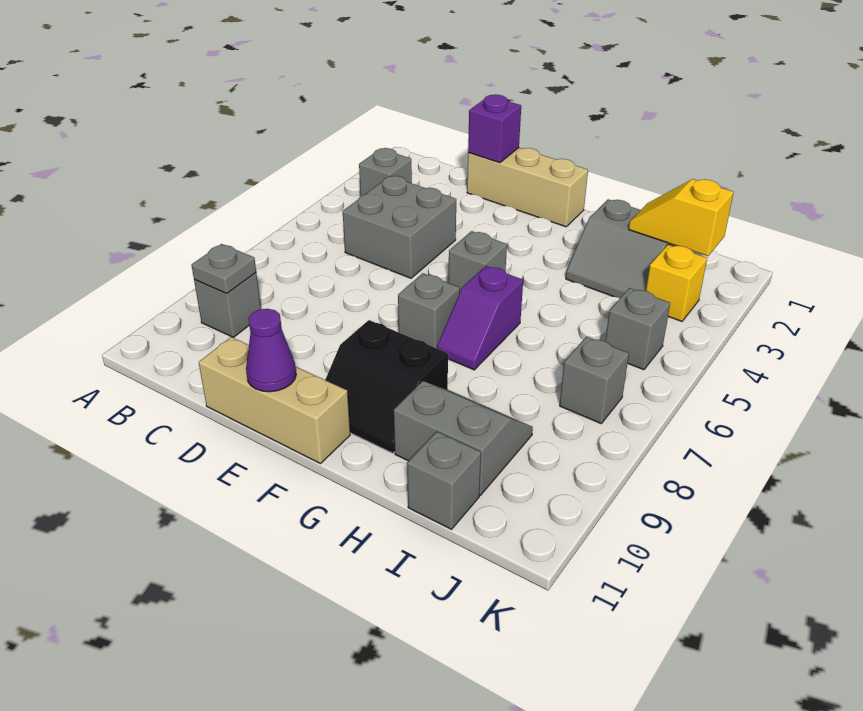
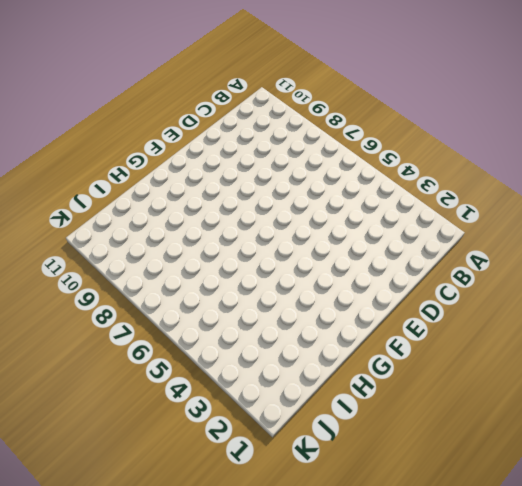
none -> grey 1x1 brick [359,148,412,196]
none -> grey 1x1 brick [194,273,261,337]
none -> grey 2x2 brick [343,176,456,278]

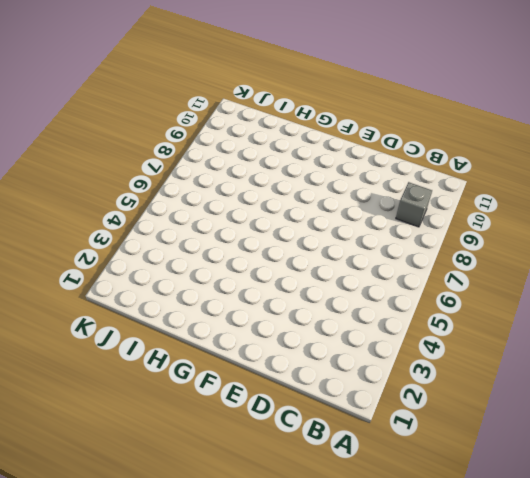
none -> grey 1x1 brick [359,148,412,196]
none -> grey 2x2 brick [343,176,456,278]
none -> tan 1x3 brick [467,148,588,227]

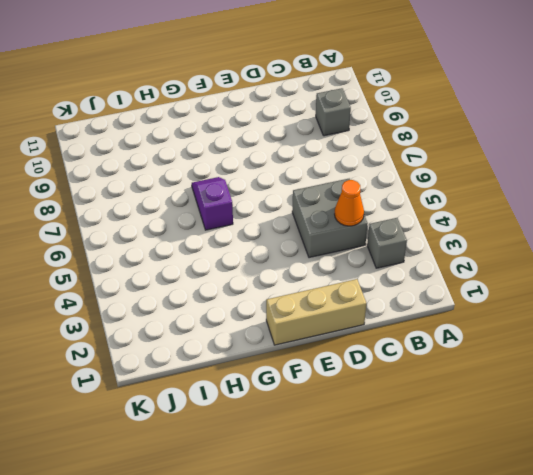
orange 1x1 cone [335,180,364,226] -> none
none -> tan 1x3 brick [199,337,350,464]
none -> grey 1x1 brick [449,231,507,291]
none -> grey 1x1 brick [398,273,460,348]

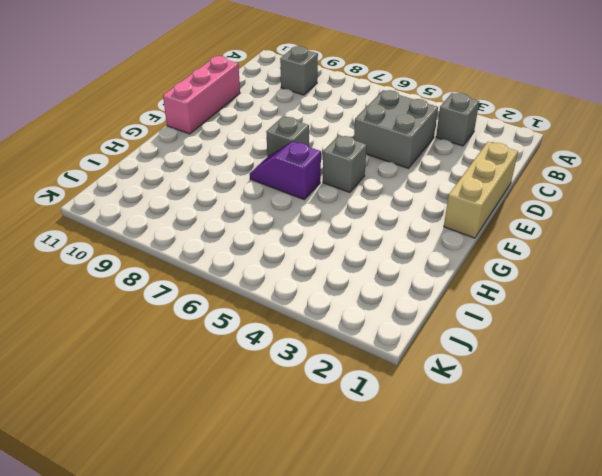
pink 1x3 brick [163,56,240,134] -> tan 1x3 brick [199,337,350,464]
none -> black 2x2 slope [325,320,448,453]
none -> grey 2x2 slope [566,199,676,298]
none -> grey 2x2 slope [394,381,533,495]

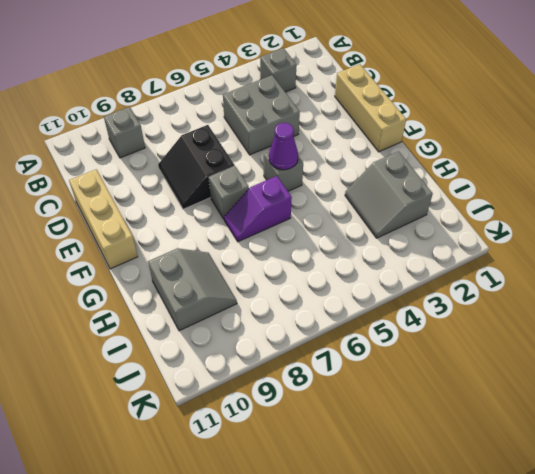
black 2x2 slope [158,125,235,209] -> black 2x2 slope moved to [325,320,448,453]
purple 1x1 cone [269,123,298,170] -> purple 1x1 cone moved to [246,309,296,392]
none -> grey 1x1 brick [407,432,481,529]
none -> yellow 1x1 brick [646,245,707,321]
none -> grey 1x1 brick [605,288,670,370]

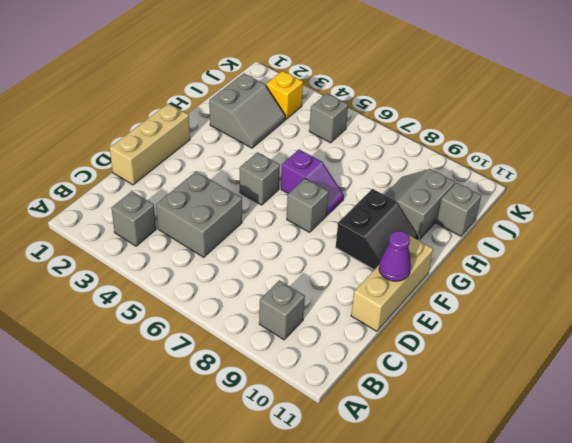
none -> grey 1x1 brick [560,337,629,424]
none -> grey 1x1 plate [192,244,256,293]
none -> purple 1x1 brick [468,95,521,163]

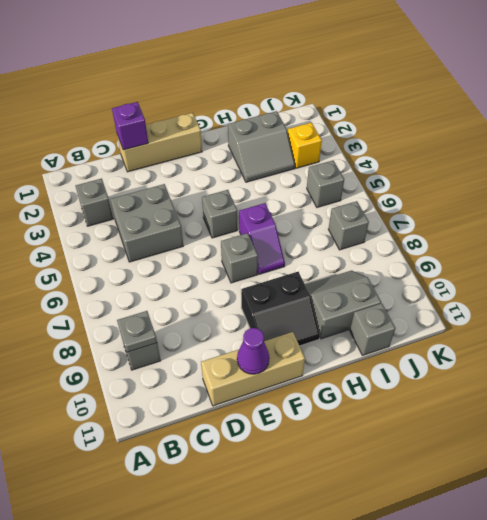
none -> yellow 1x2 slope [629,179,734,256]

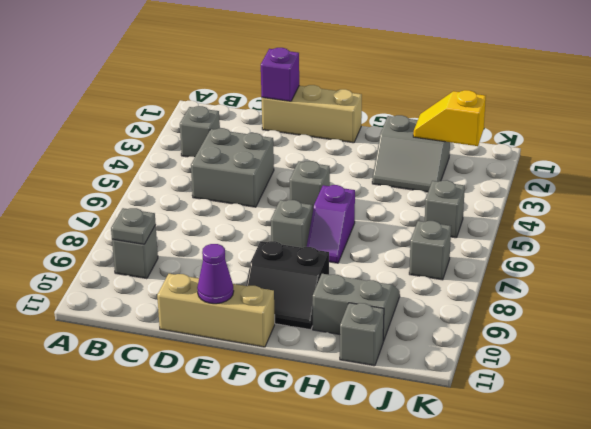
none -> yellow 1x1 brick [646,245,707,321]

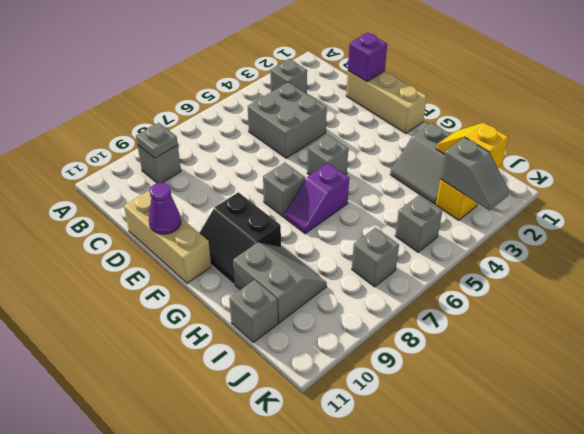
grey 1x2 slope [440,137,510,210] -> none

